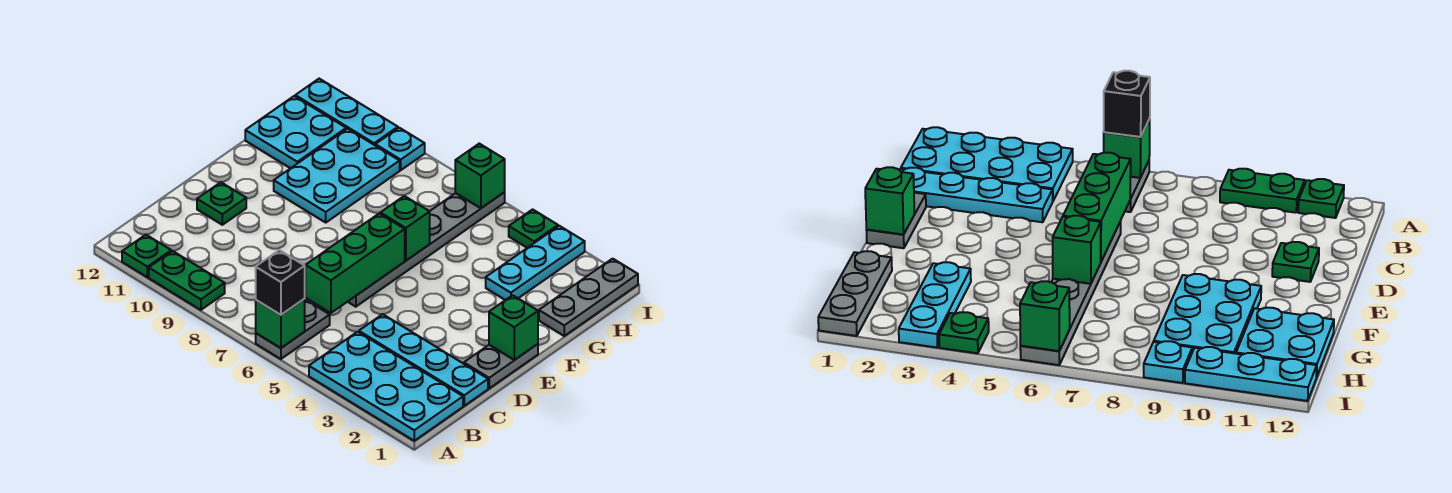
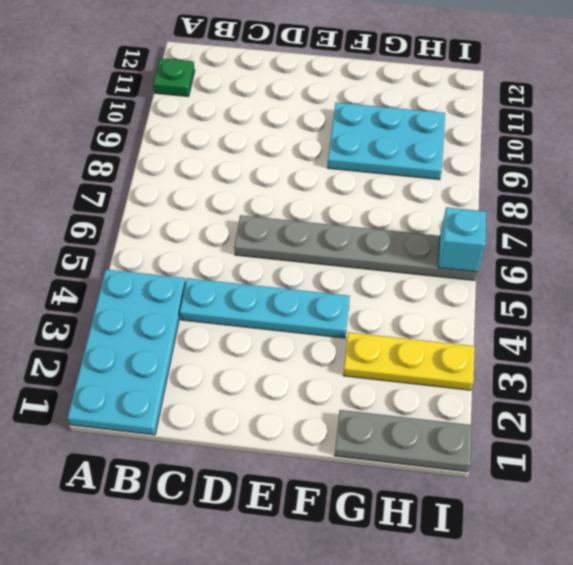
cyan 1x4 plate [180,278,350,338] -> cyan 1x4 plate turned to [359,314,488,406]
yellow 1x3 plate [343,332,475,390] -> cyan 1x3 plate [486,226,585,300]
cyan 1x1 brick [438,207,486,272] -> green 1x1 brick [455,144,505,208]
none -> grey 1x2 plate [256,300,330,359]
none -> green 1x2 plate [149,251,225,310]
none -> grey 1x2 plate [464,344,538,388]

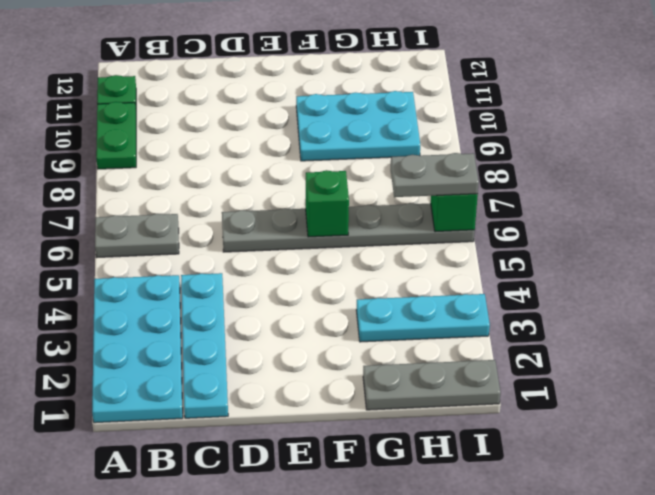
grey 1x2 plate [391,153,479,197] -> grey 1x2 plate moved to [464,344,538,388]
none -> green 1x1 plate [197,182,246,225]
none -> cyan 2x2 plate [245,96,346,168]
none -> green 1x1 plate [509,209,558,248]

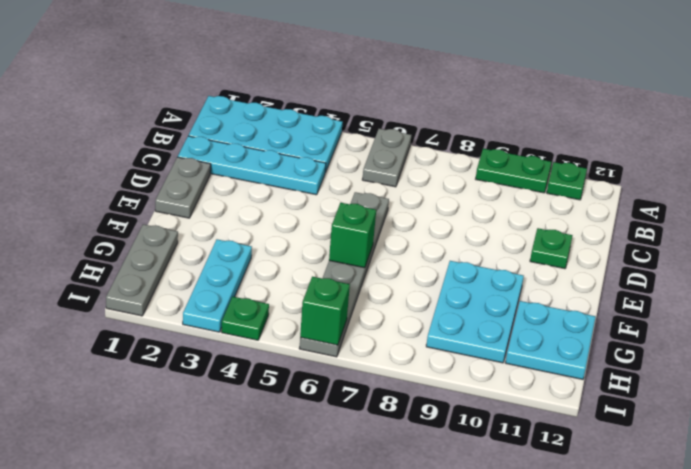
none -> cyan 1x1 plate [375,128,425,170]
none -> cyan 1x3 plate [295,79,398,145]
none -> green 1x1 brick [256,299,305,348]

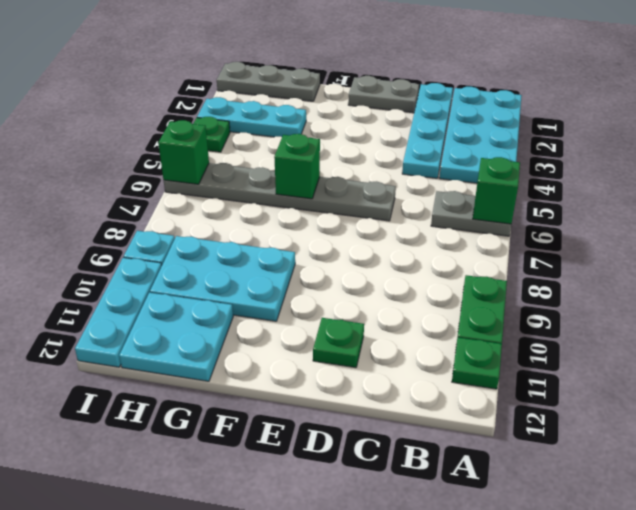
none -> green 1x3 brick [305,213,405,313]
none -> green 1x1 brick [489,295,538,360]
none -> black 1x1 brick [256,250,305,315]

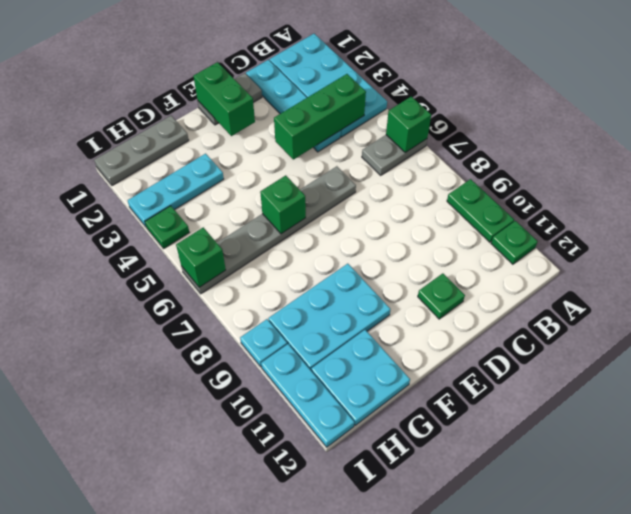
green 1x3 brick [274,74,366,159] -> green 1x3 brick moved to [305,213,405,313]
green 1x2 brick [193,62,255,136] -> green 1x1 brick [489,295,538,360]
none -> black 1x1 brick [256,250,305,315]

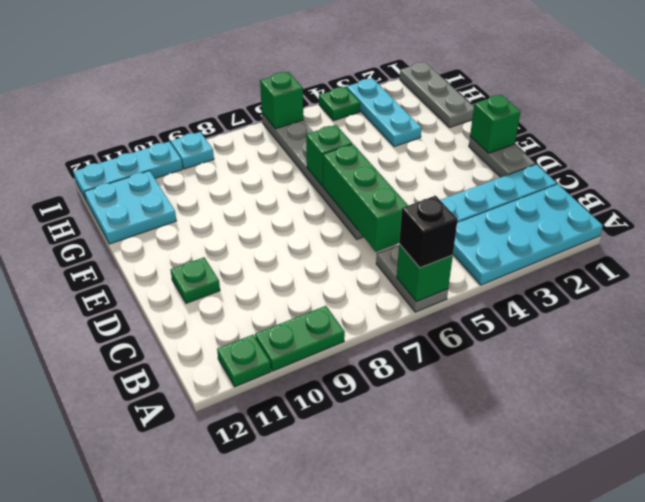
none -> cyan 2x3 plate [274,129,400,222]

